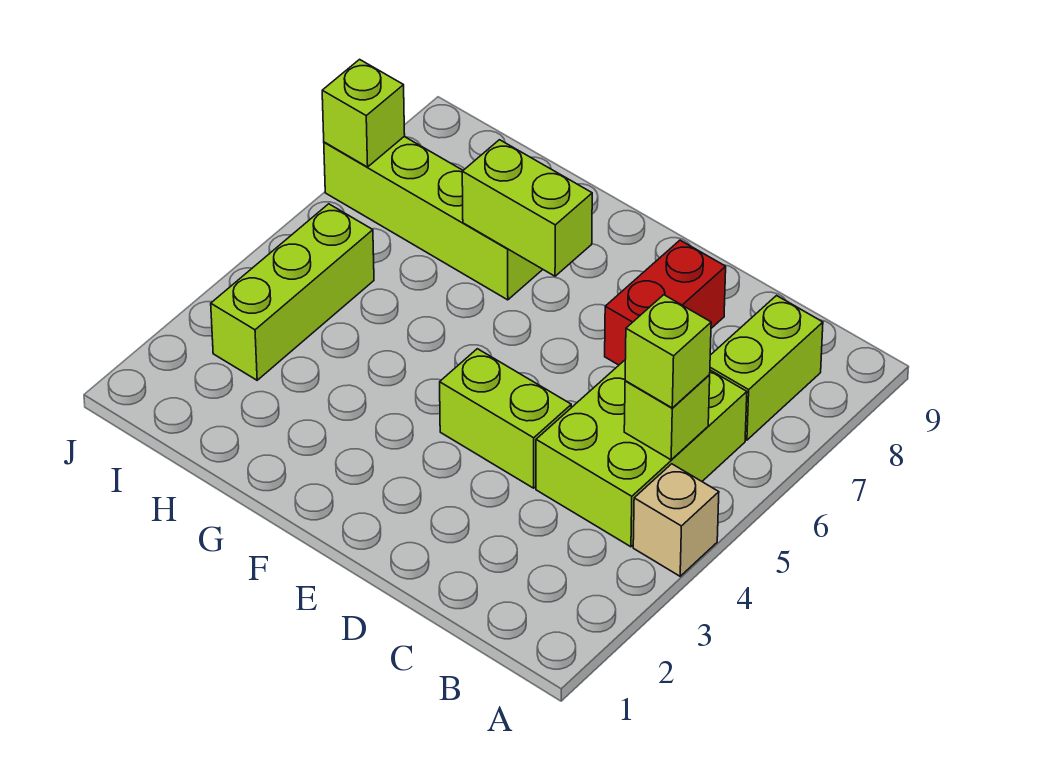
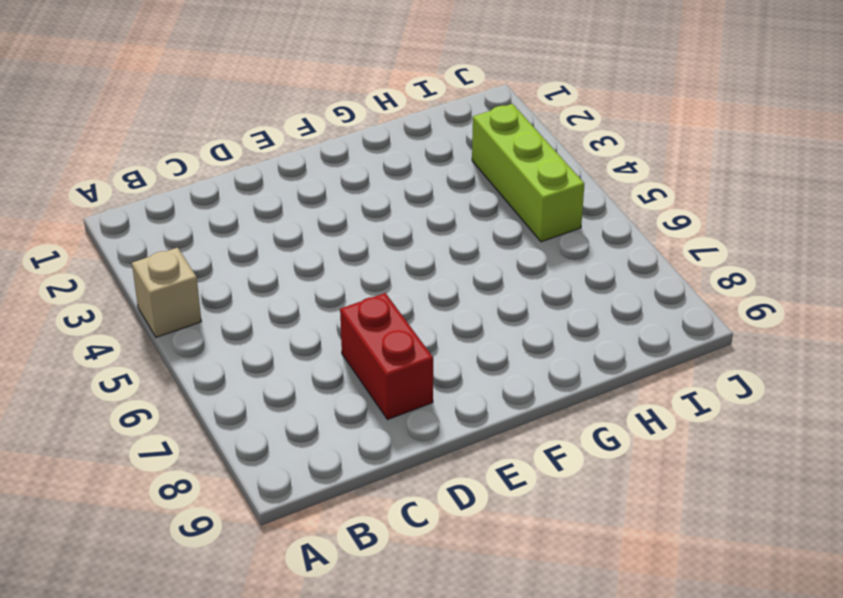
none -> lime 2x3 brick [536,360,747,547]
none -> lime 1x2 brick [710,296,823,440]

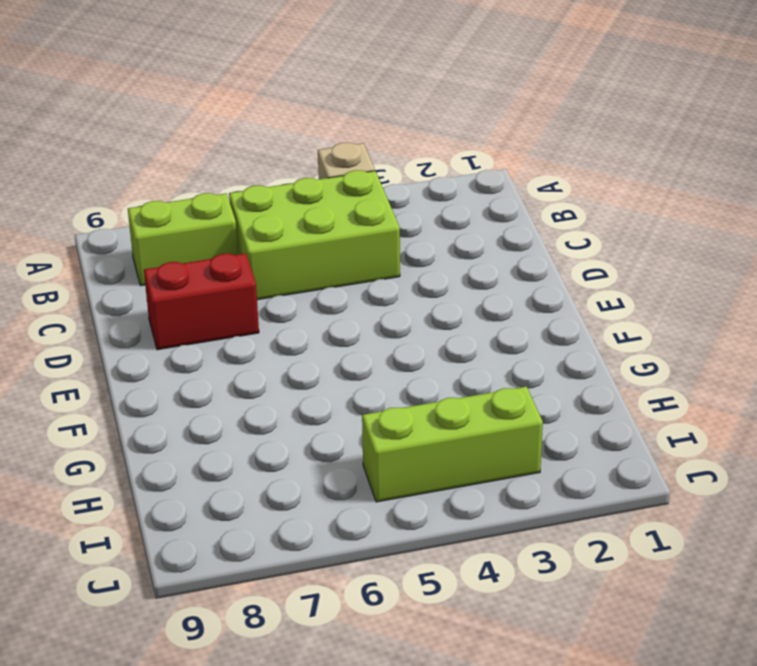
none -> lime 1x2 brick [440,349,571,488]
none -> lime 1x4 brick [324,137,543,300]

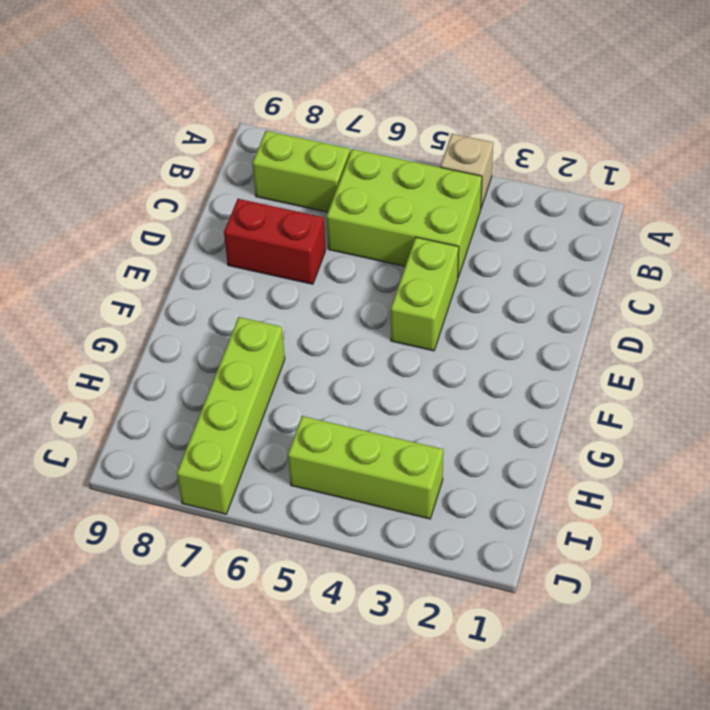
none -> lime 1x1 brick [624,375,710,460]
none -> lime 1x2 brick [462,140,592,276]

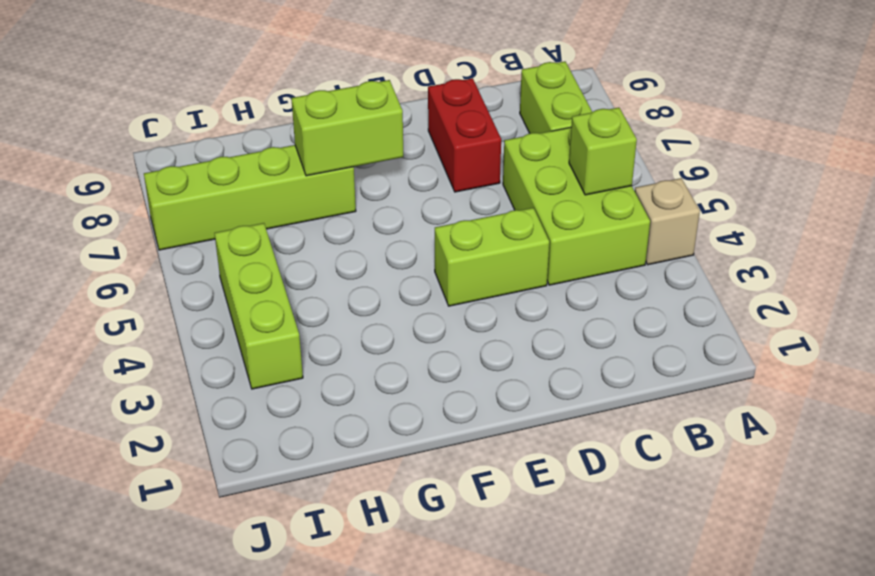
none -> lime 1x1 brick [322,59,405,167]
none -> lime 1x1 brick [625,295,711,408]

